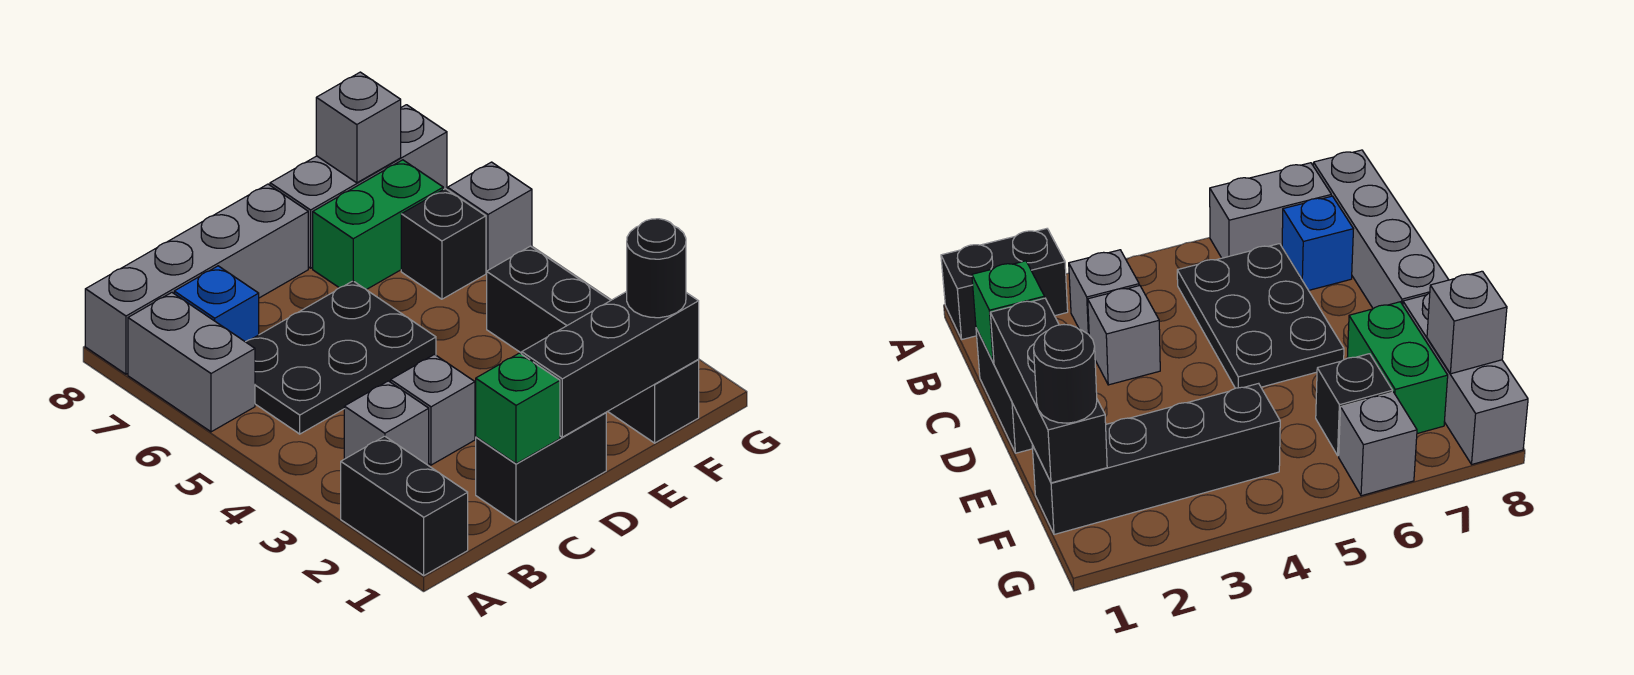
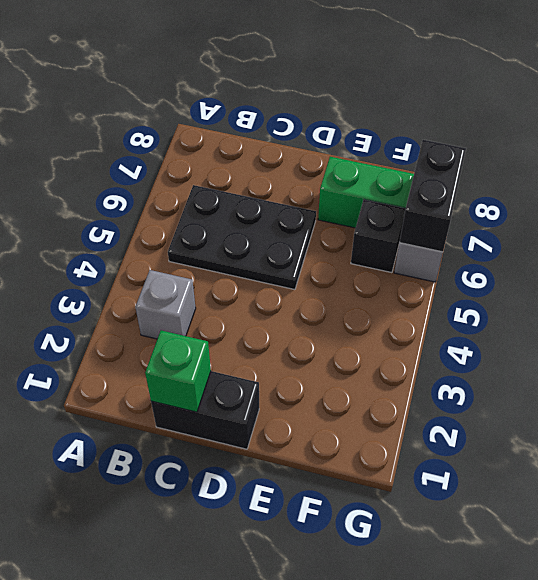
black 1x2 brick [399,140,466,252] -> black 1x2 brick moved to [341,436,468,575]
none -> grey 1x2 brick [128,293,255,432]
none -> grey 1x4 brick [85,184,308,374]
none -> blue 1x1 brick [174,266,259,342]

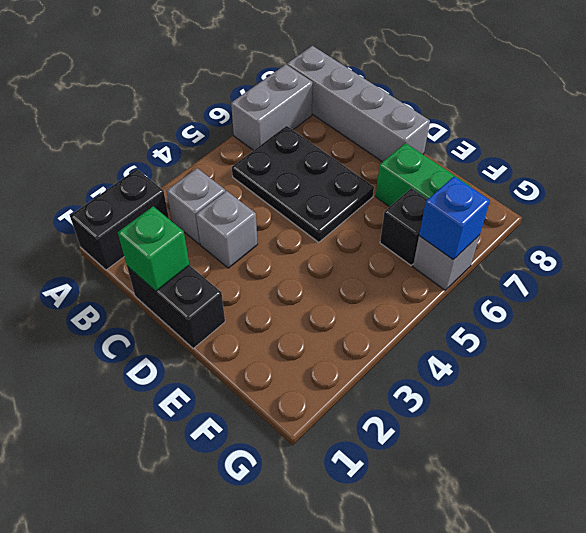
blue 1x1 brick [419,177,490,259] -> blue 1x1 brick moved to [174,266,259,342]
none -> grey 1x3 brick [270,105,447,268]
none -> black 1x4 brick [487,246,699,443]
none -> black 1x3 brick [522,292,699,437]

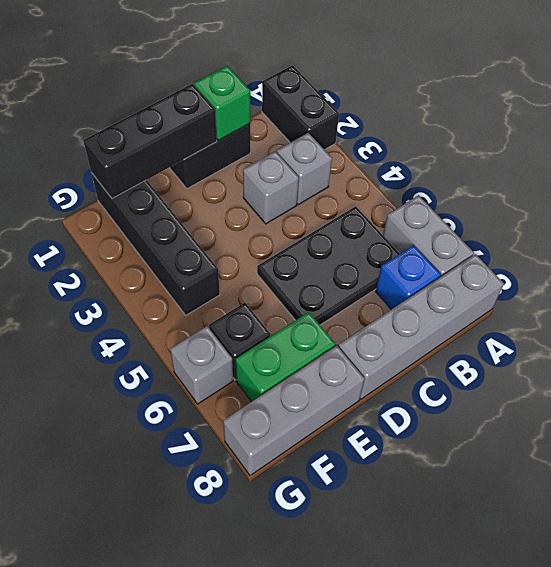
none -> grey 1x1 brick [316,72,401,183]
none -> black 1x1 round brick [627,219,686,318]

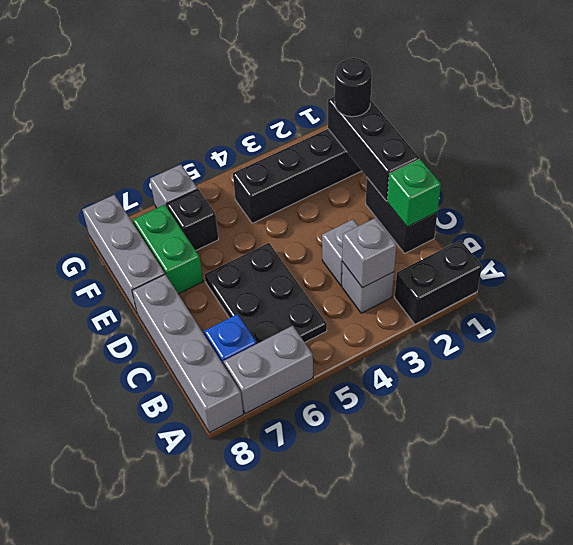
grey 1x1 brick [342,218,396,288] -> grey 1x1 brick moved to [316,72,401,183]

